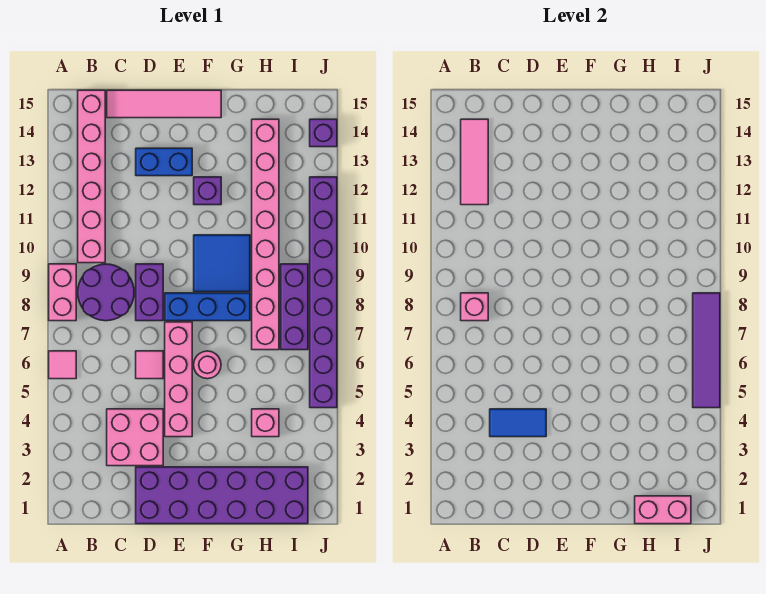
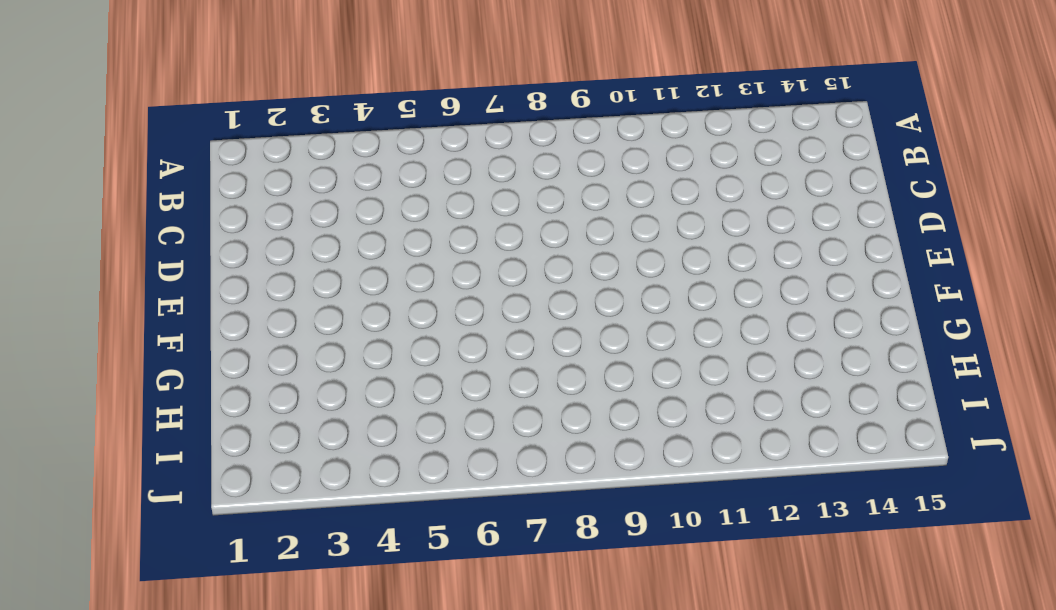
none -> pink 1x1 tile [49,351,76,379]
none -> pink 1x2 brick [49,264,76,321]
none -> purple 2x2 round brick [78,264,134,321]

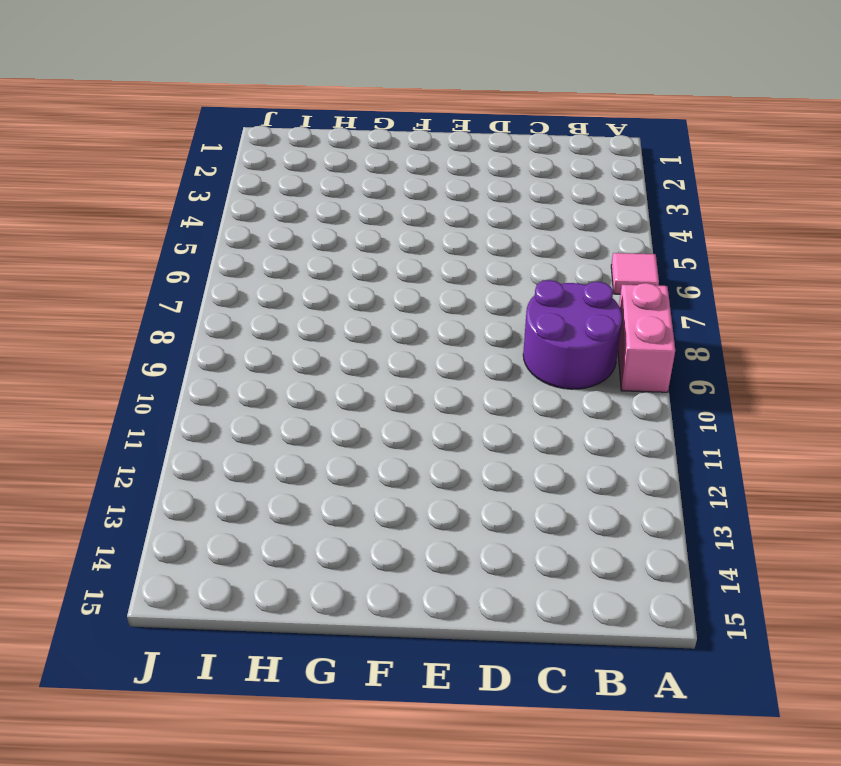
none -> pink 1x6 brick [78,90,105,263]
none -> pink 2x2 brick [107,409,163,466]
none -> pink 1x4 tile [107,90,221,118]

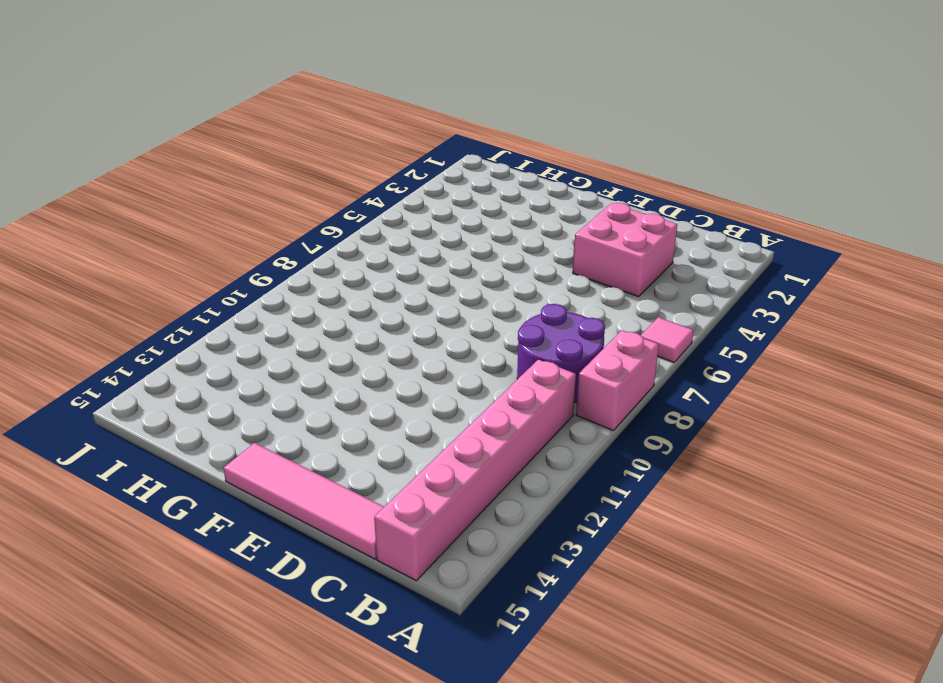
none -> purple 2x6 brick [136,467,308,524]
none -> pink 1x1 tile [136,351,163,379]
none -> purple 1x2 brick [136,264,163,321]

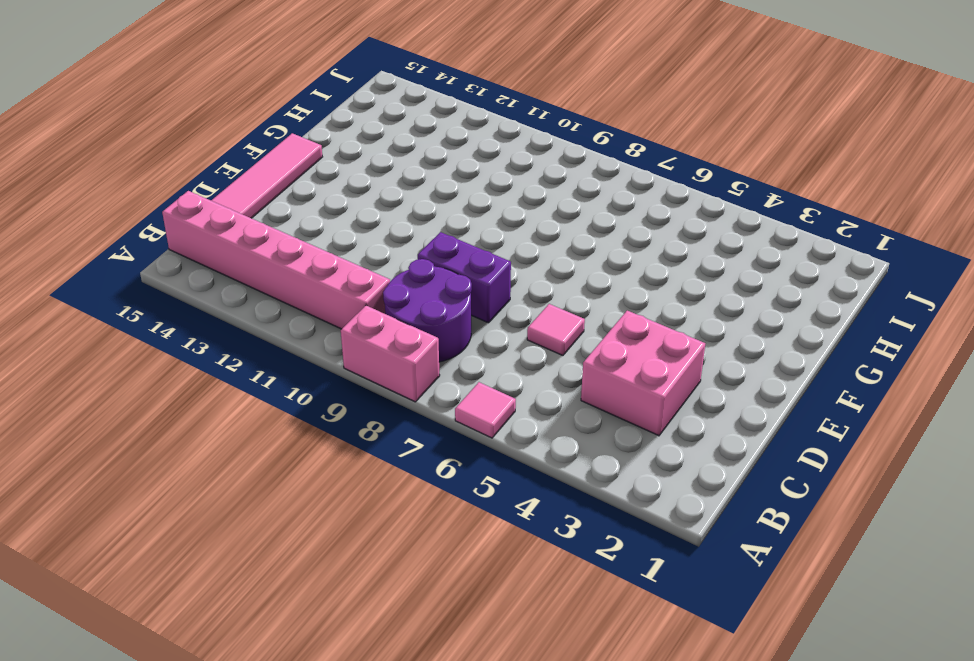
none -> purple 2x6 brick [136,467,308,524]
none -> blue 1x2 brick [136,148,192,176]
none -> pink 1x4 brick [165,322,192,437]

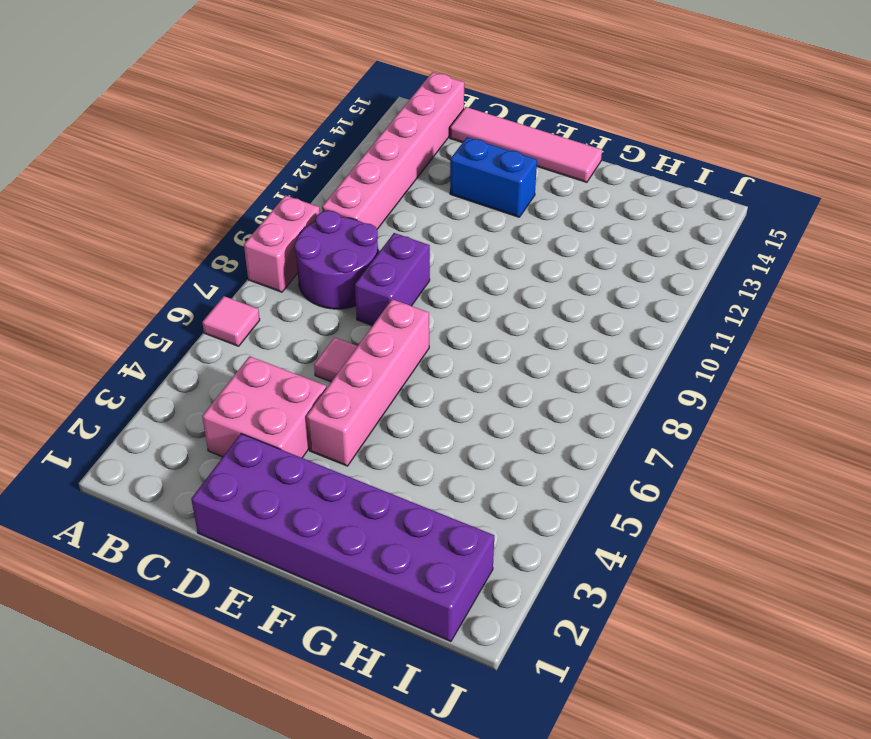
none -> blue 1x3 brick [165,293,250,321]
none -> pink 1x1 round brick [194,351,221,379]
none -> blue 2x2 tile [194,235,250,292]

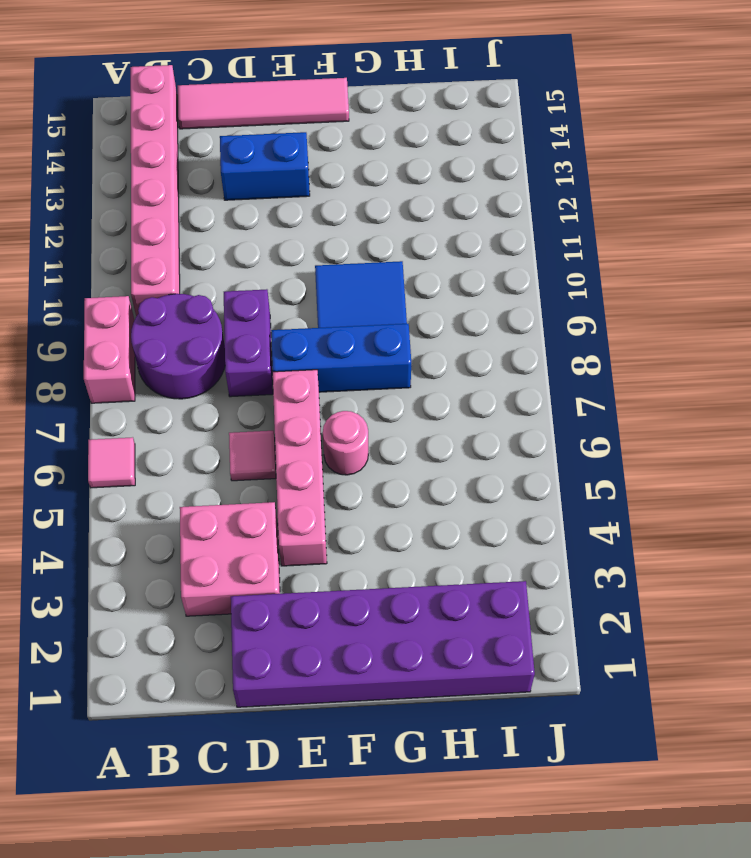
none -> purple 1x1 brick [194,177,221,205]
none -> pink 1x1 brick [252,409,279,437]
none -> pink 1x8 brick [252,119,279,350]

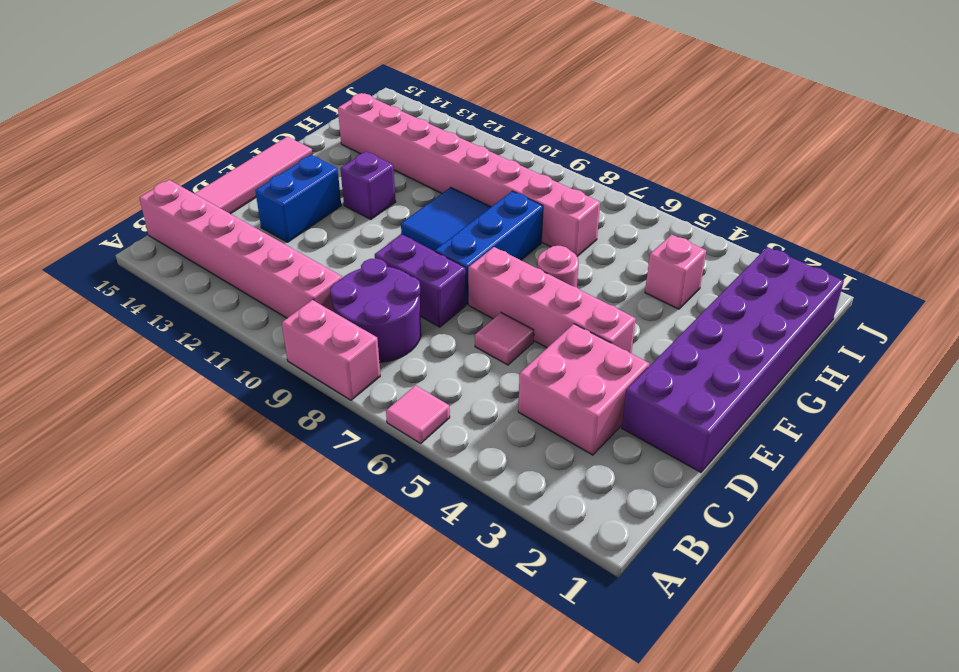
none -> purple 1x3 brick [281,264,308,350]
none -> purple 1x8 brick [310,177,337,408]
none -> purple 1x1 brick [310,119,337,147]

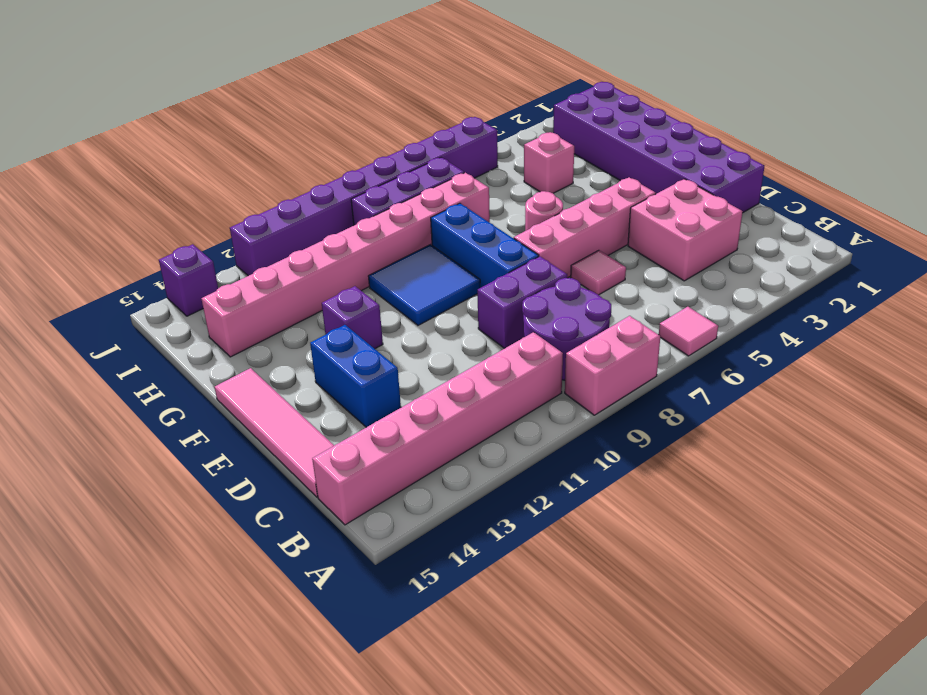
none -> pink 1x1 brick [461,293,488,321]
none -> pink 1x3 tile [461,119,488,205]
none -> blue 1x2 tile [490,409,546,437]

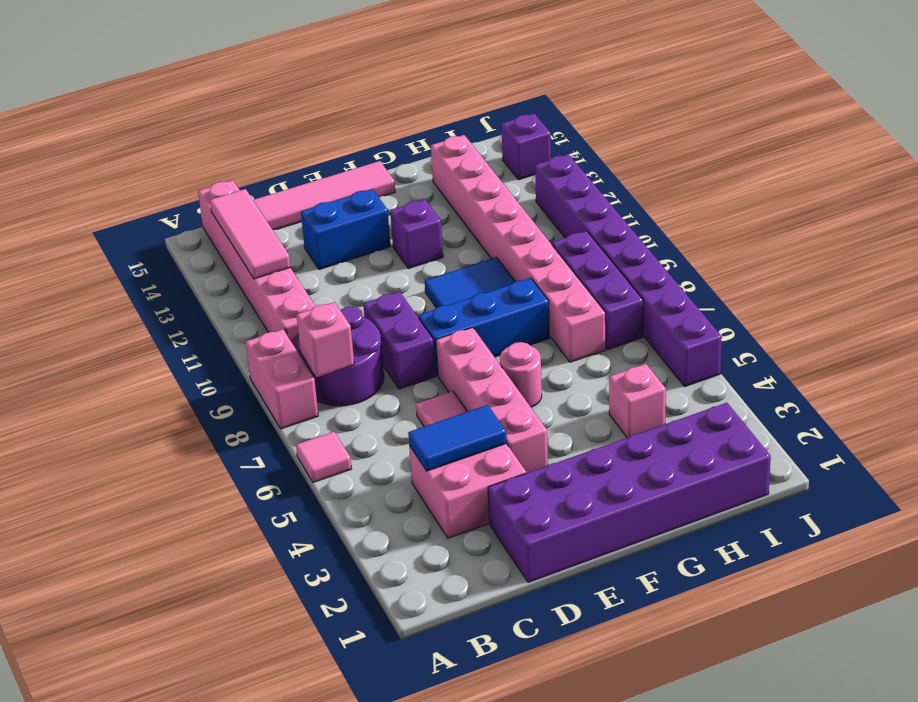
none -> pink 1x2 brick [635,496,691,524]
none -> purple 1x4 tile [693,293,720,408]

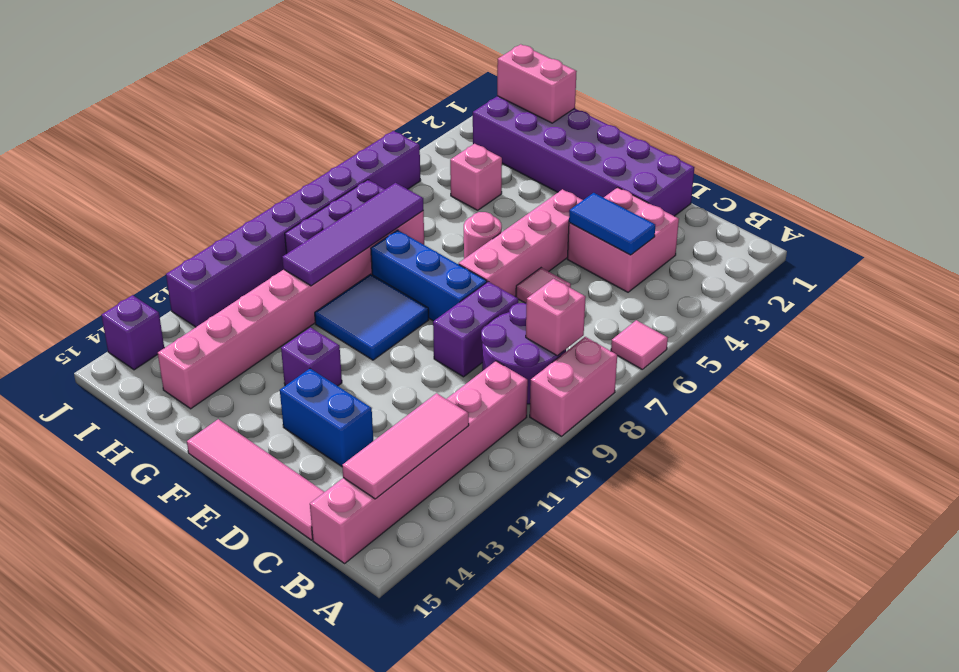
purple 1x4 tile [282,183,423,286] -> purple 1x4 tile moved to [693,293,720,408]

